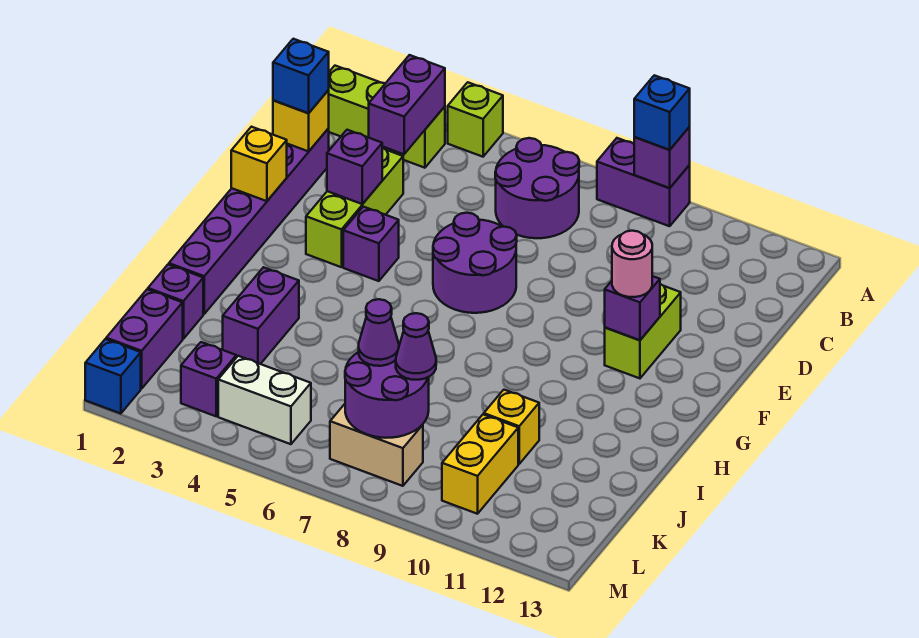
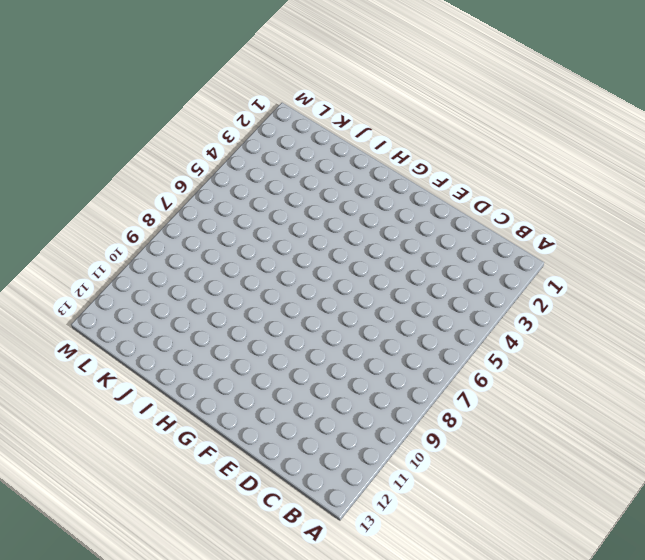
none -> lime 1x1 brick [448,82,503,157]
none -> purple 1x2 brick [597,138,690,226]
none -> lime 1x3 brick [328,66,445,168]
none -> purple 2x2 round brick [495,138,579,238]

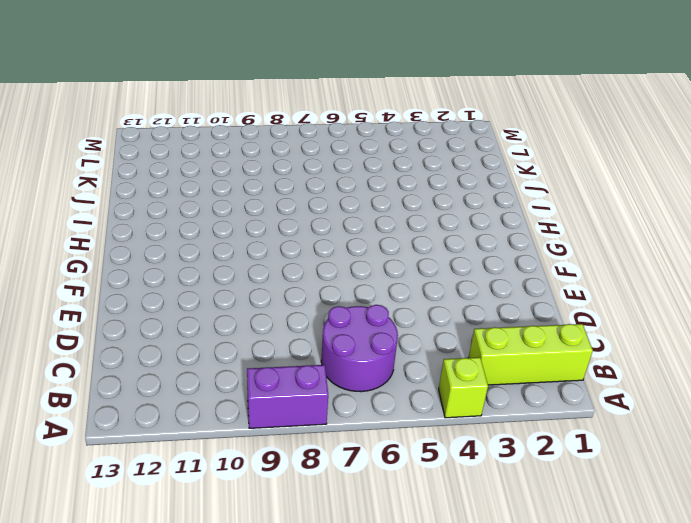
none -> purple 1x6 brick [169,129,329,314]
none -> lime 1x3 brick [306,148,403,267]
none -> purple 2x2 round brick [433,213,517,313]
none -> lime 1x2 brick [605,284,681,378]

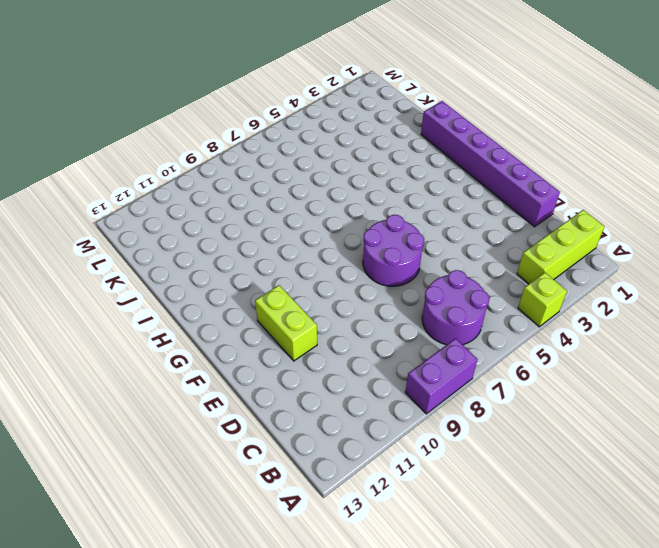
none -> lime 1x3 brick [306,148,403,267]
none -> purple 1x1 brick [343,207,399,281]
none -> purple 1x2 brick [223,267,299,364]
none -> purple 1x1 brick [148,265,203,339]

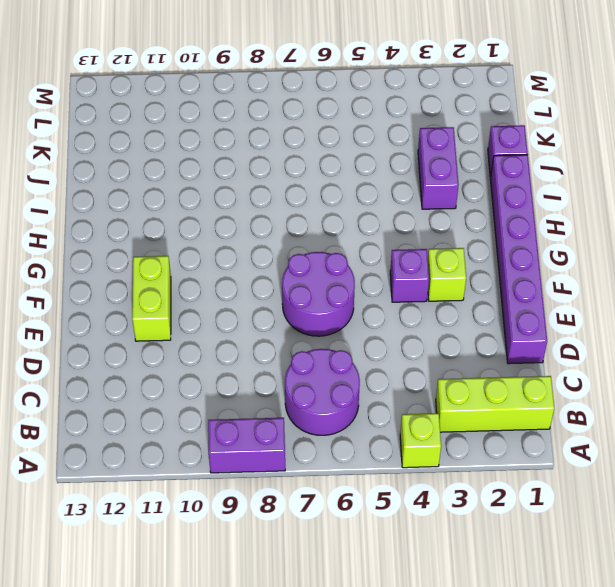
lime 1x1 brick [428,248,466,301] -> lime 1x3 brick [306,148,403,267]
none -> yellow 1x1 brick [484,390,539,464]
none -> purple 1x2 brick [106,289,183,389]
none -> yellow 1x2 brick [442,414,518,514]
none -> purple 1x1 brick [181,342,236,416]

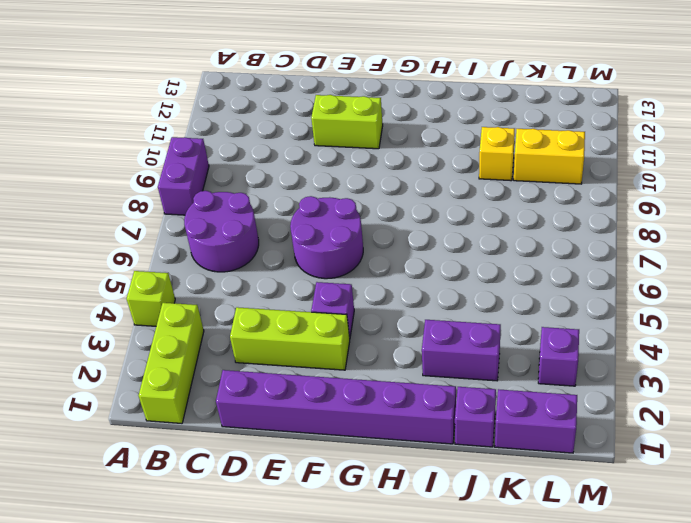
none -> white 1x2 brick [218,356,311,444]
none -> tan 1x2 brick [330,404,423,486]
none -> blue 1x1 brick [85,339,141,414]
none -> purple 1x1 brick [634,127,690,188]

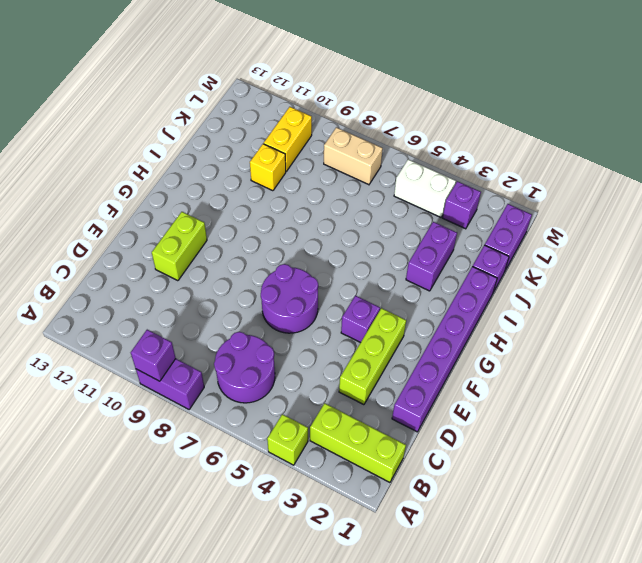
none -> blue 1x1 brick [85,339,141,414]
none -> purple 1x2 brick [369,55,445,154]
none -> yellow 1x1 brick [273,90,329,151]
none -> purple 1x1 brick [327,130,382,204]

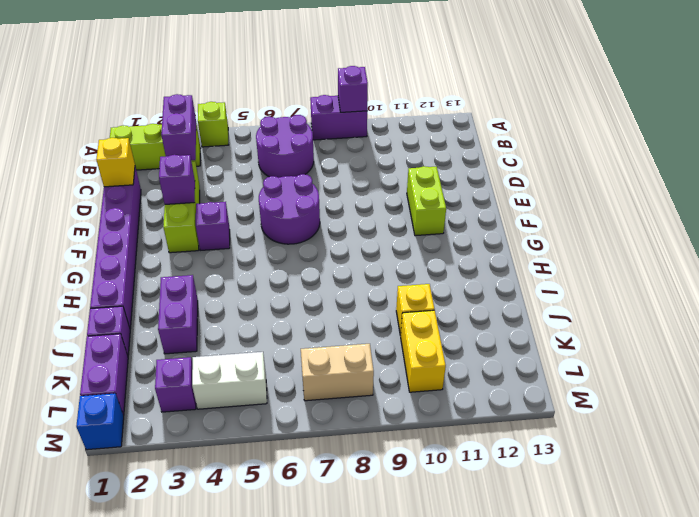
none -> yellow 1x1 brick [231,127,287,201]
none -> purple 1x1 brick [605,276,660,340]
none -> purple 2x2 round brick [345,352,429,438]
none -> blue 1x1 brick [634,75,690,150]

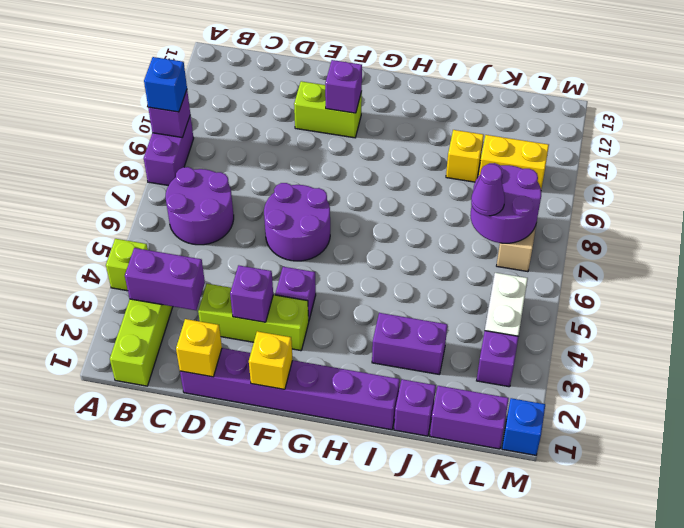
none -> blue 1x1 brick [273,39,329,113]
none -> pink 1x1 round brick [612,231,652,297]
none -> purple 1x1 cone [396,313,436,380]

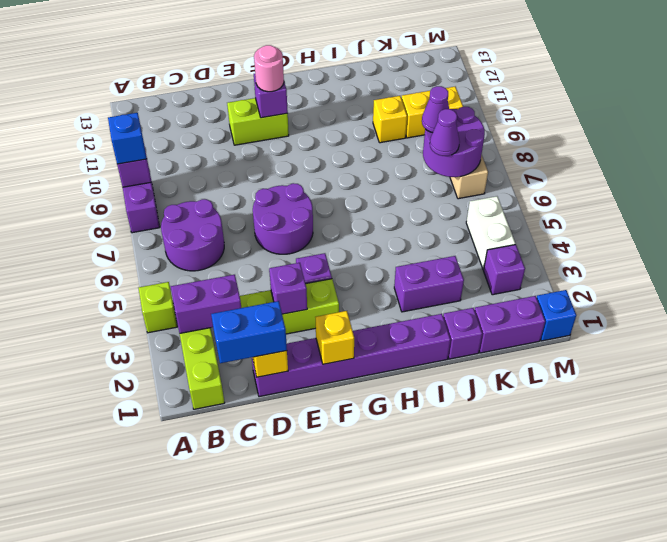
blue 1x2 brick [211,301,287,363] -> blue 1x1 brick [273,39,329,113]

